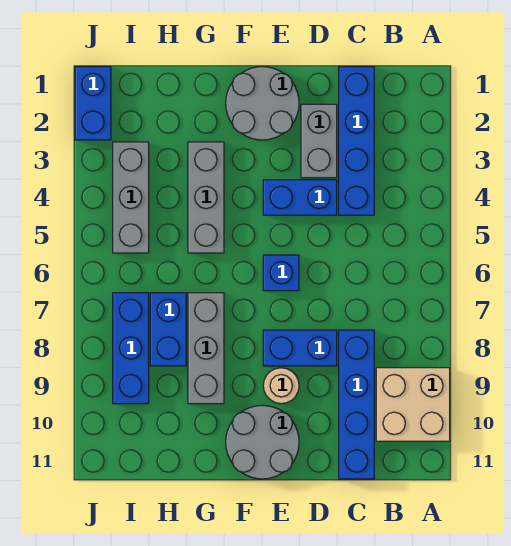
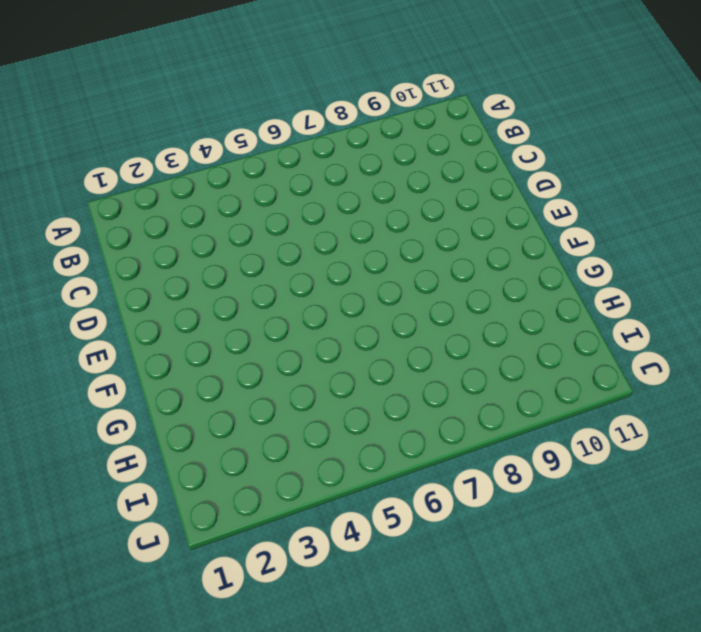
none -> tan 2x2 brick [376,368,450,441]
none -> blue 1x4 brick [339,67,374,215]
none -> blue 1x4 brick [339,330,374,479]

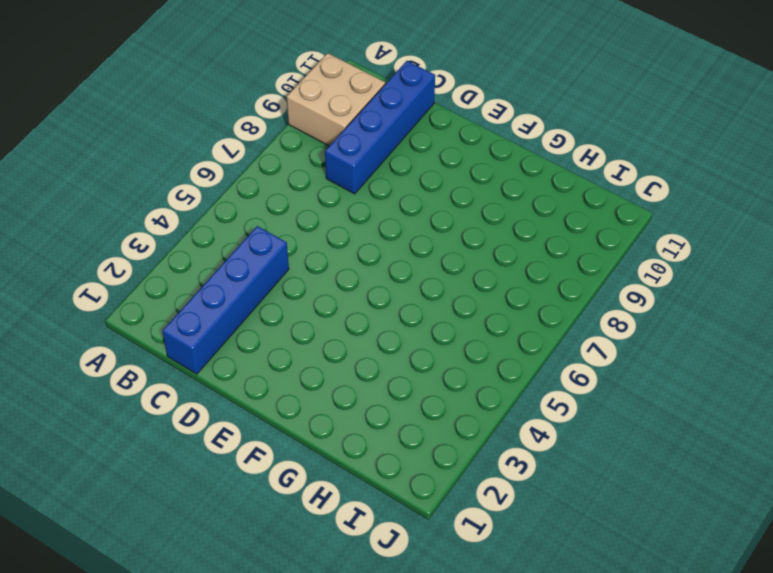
none -> grey 1x2 brick [301,104,337,178]
none -> blue 1x2 brick [263,180,337,215]
none -> blue 1x2 brick [263,330,337,366]

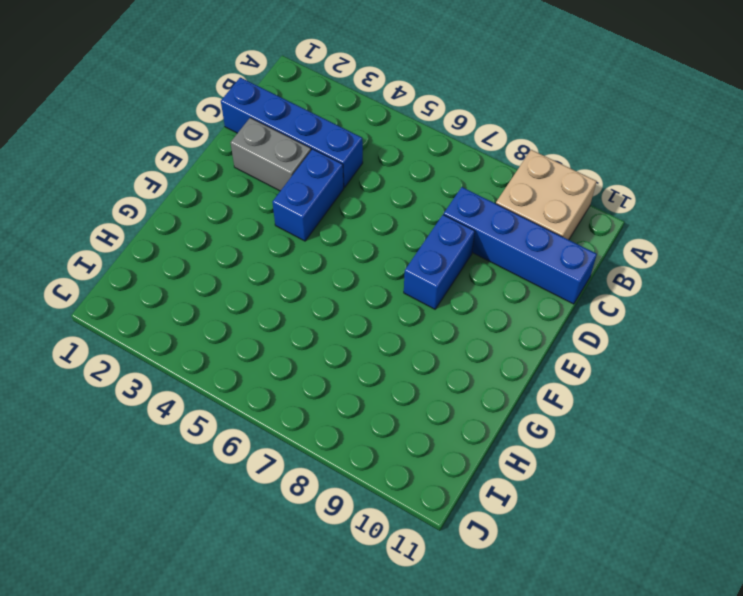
none -> grey 2x2 round brick [226,67,299,140]
none -> blue 1x1 brick [263,255,299,291]
none -> tan 1x1 round brick [263,368,299,404]

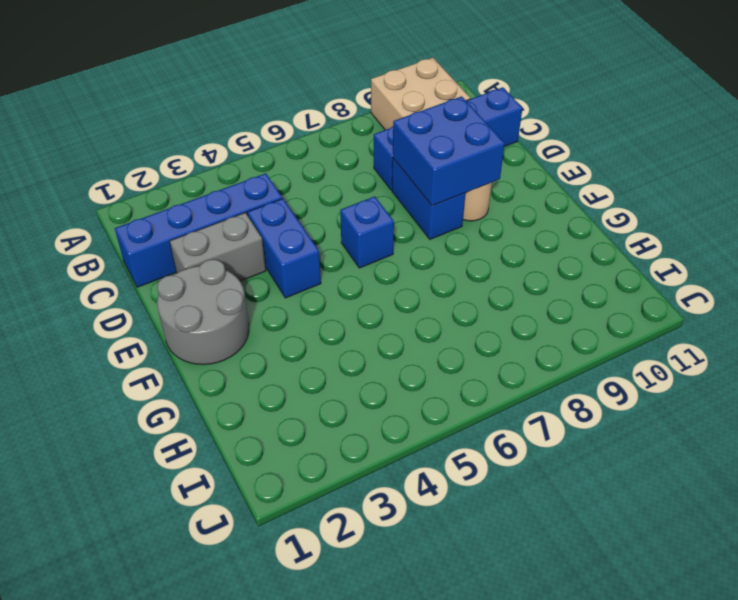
blue 2x2 brick [393,96,505,206] -> none
none -> grey 2x2 round brick [226,405,299,479]
none -> grey 1x3 brick [188,142,224,253]
none -> grey 1x3 brick [188,293,224,404]

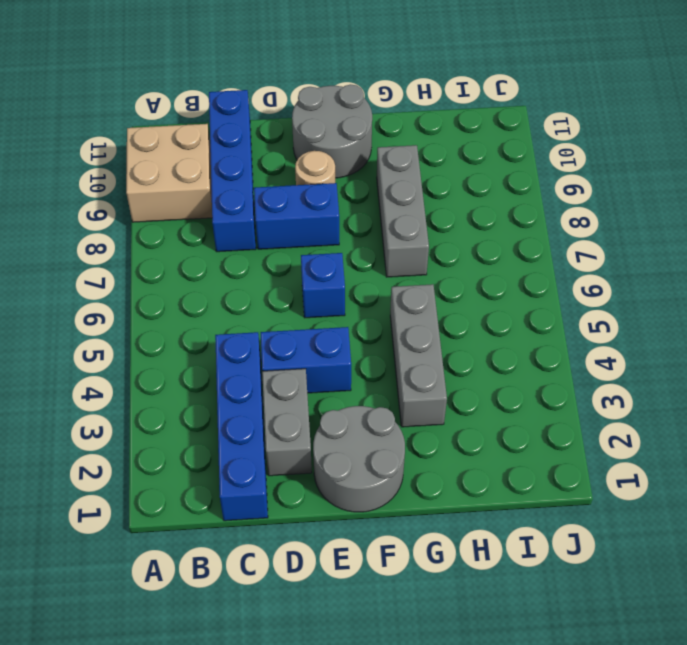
none -> blue 1x2 brick [150,293,186,366]
none -> grey 1x3 brick [113,142,149,253]
none -> blue 1x3 brick [113,293,149,404]

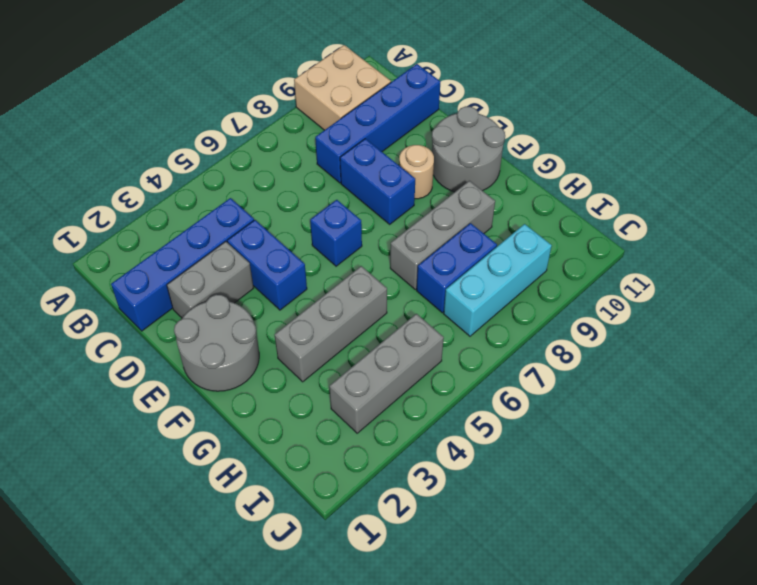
cyan 1x3 brick [444,224,552,336] -> blue 1x3 brick [113,293,149,404]
none -> blue 1x2 brick [75,67,111,140]

